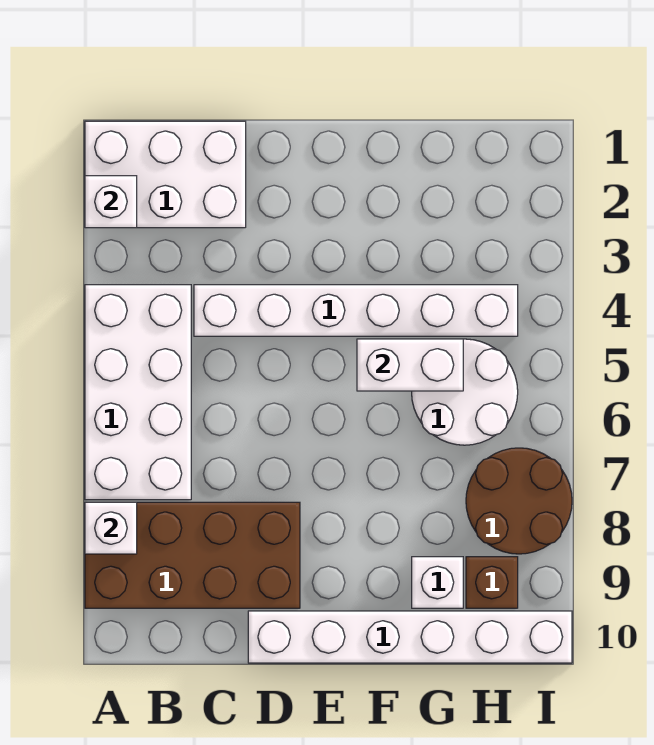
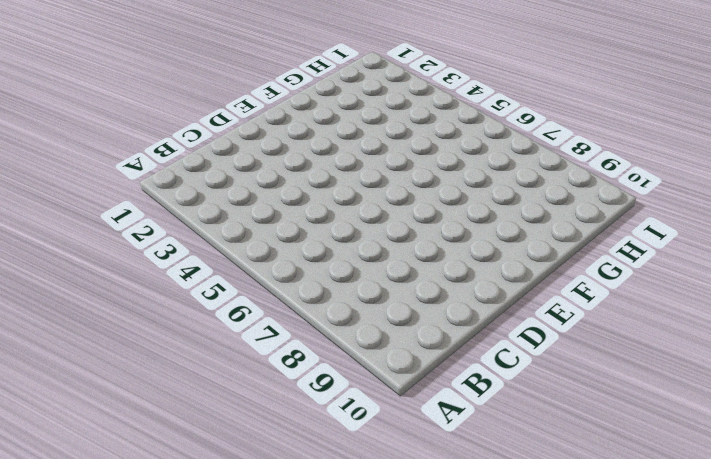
none -> white 2x3 brick [85,121,246,228]
none -> white 2x4 brick [85,285,191,500]
none -> brown 2x4 brick [85,502,300,608]

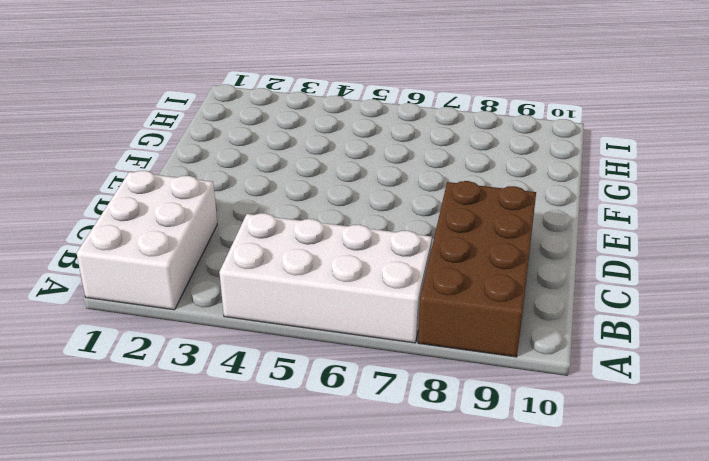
none -> white 1x6 brick [194,285,518,336]
none -> white 1x6 brick [248,611,572,663]
none -> white 2x2 round brick [412,339,518,445]

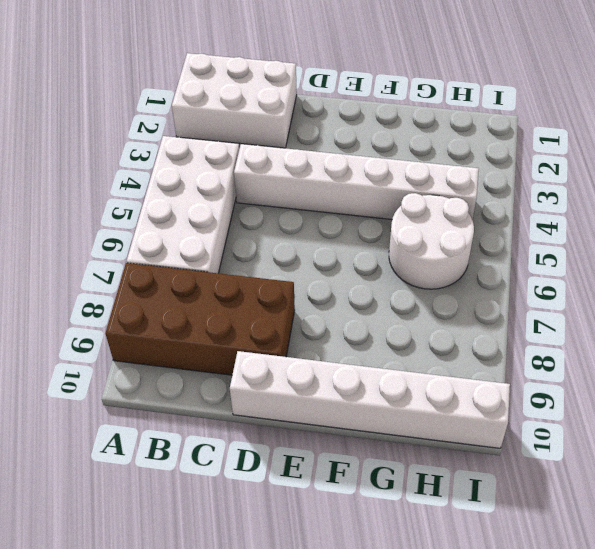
none -> white 1x1 brick [412,557,463,608]
none -> brown 2x2 round brick [466,448,572,554]
none -> brown 1x1 brick [466,557,518,608]

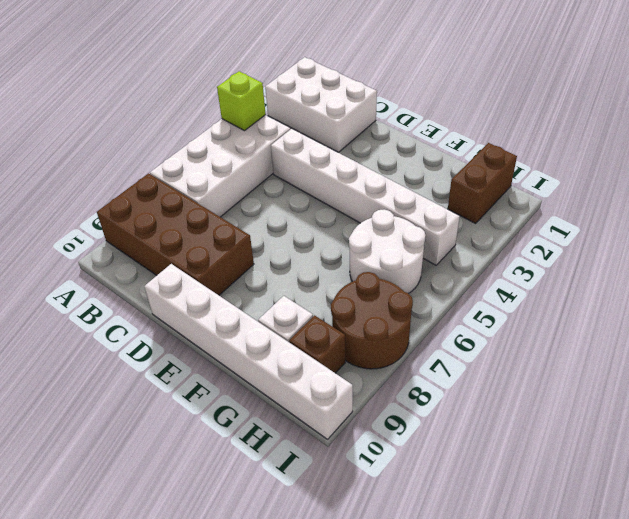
lime 1x1 brick [217,71,266,131] -> none
brown 1x2 brick [448,143,517,223] -> none
none -> white 1x1 brick [85,176,137,228]
none -> white 1x1 brick [85,502,137,554]
none -> white 1x2 brick [357,339,463,391]

